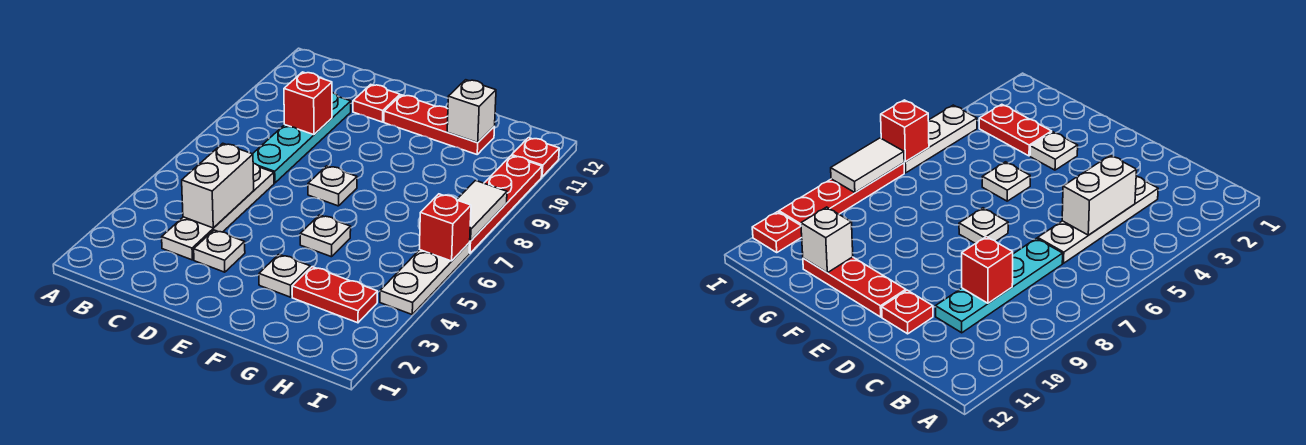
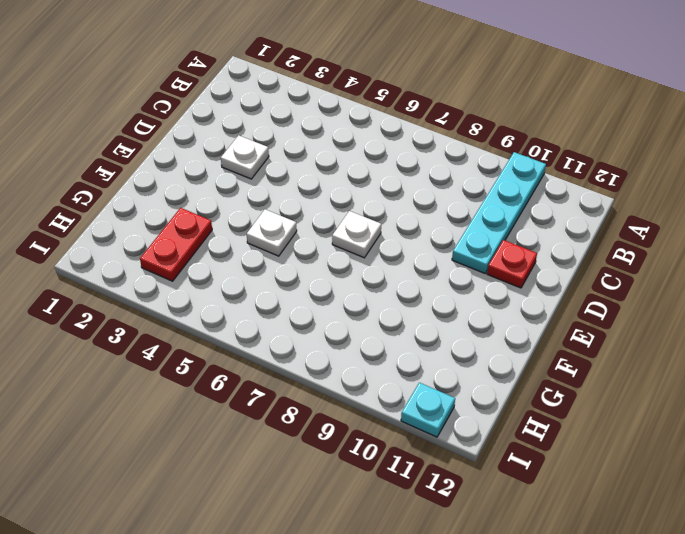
cyan 1x4 plate [452,152,546,273] -> cyan 1x4 plate turned to [253,93,351,183]
cyan 1x1 plate [401,383,455,437] -> red 1x1 plate [512,138,559,177]
none -> white 1x4 plate [162,163,274,260]
none -> red 1x3 plate [384,95,495,154]
none -> white 1x1 plate [259,254,310,297]

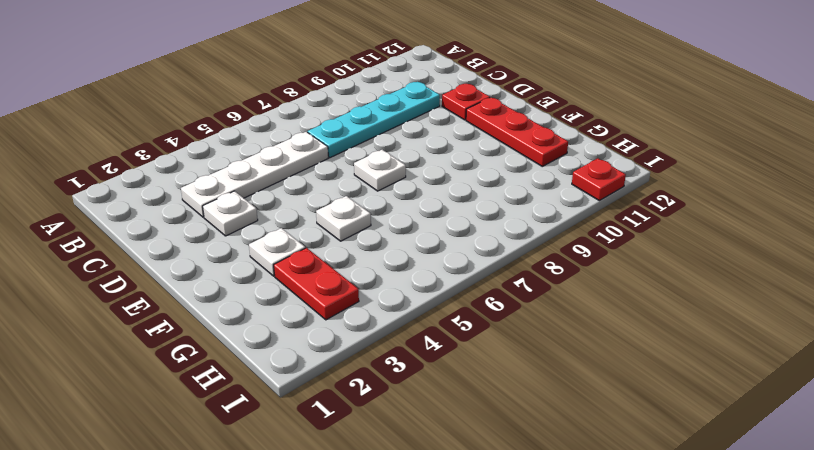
none -> white 1x3 plate [380,243,470,314]
none -> red 1x4 plate [469,156,542,253]
none -> white 1x2 brick [182,143,254,228]

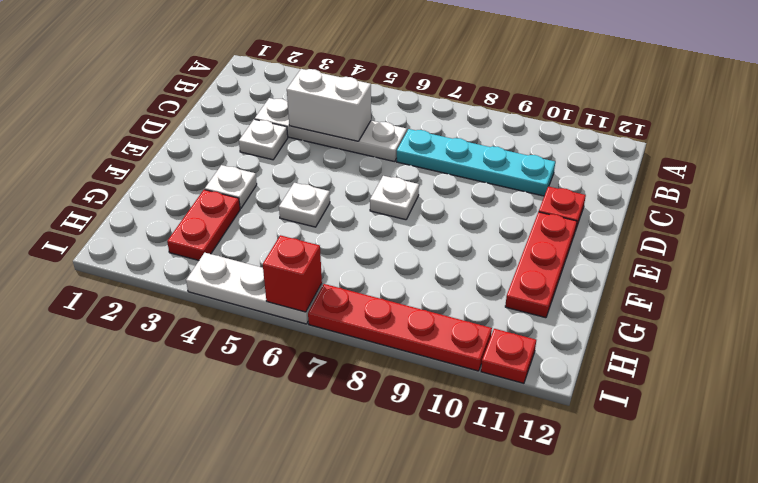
none -> red 1x1 brick [284,72,332,135]
none -> white 1x1 brick [447,80,496,143]
none -> white 1x2 tile [457,180,507,241]

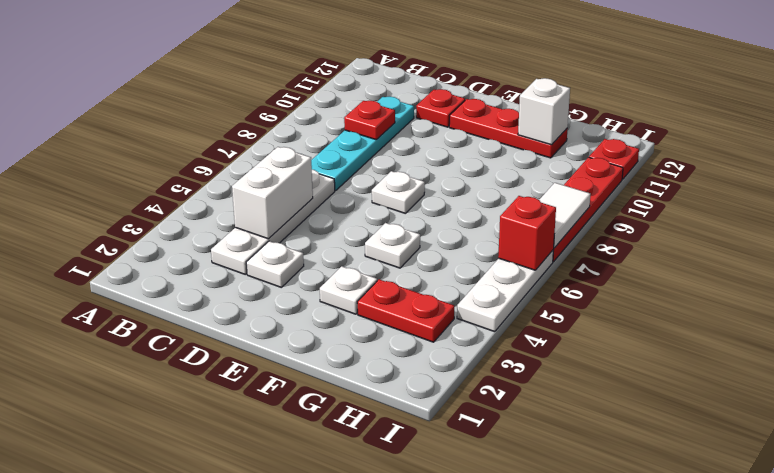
red 1x1 plate [344,101,395,140] -> red 1x1 brick [284,72,332,135]

